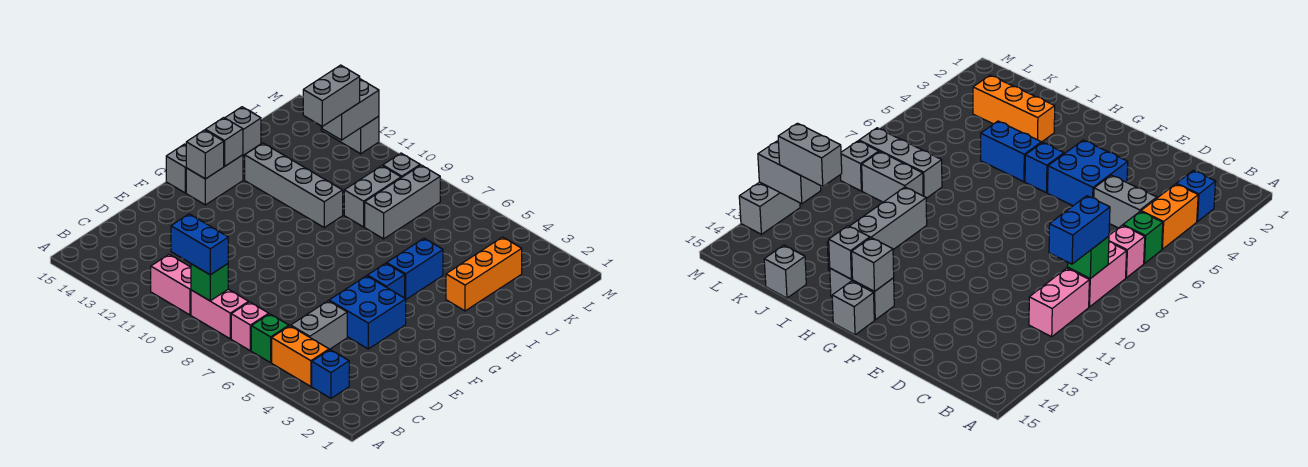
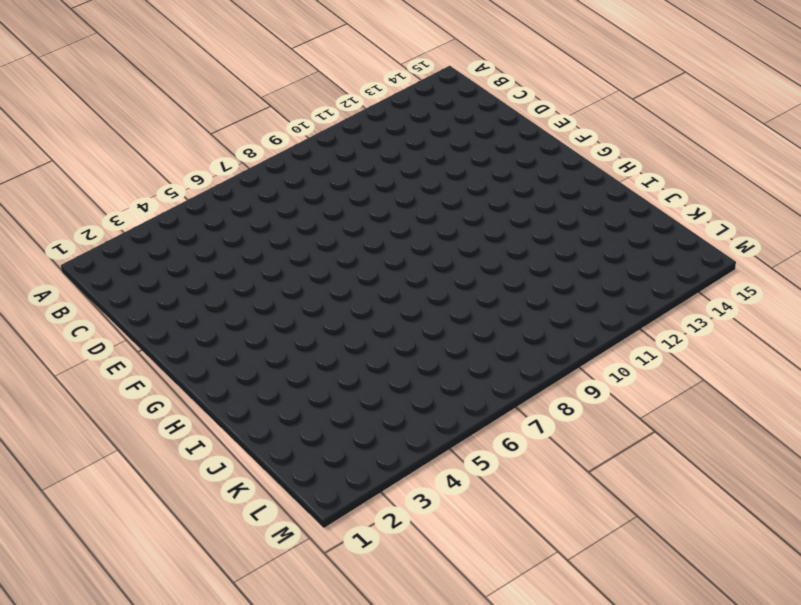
none -> blue 1x1 brick [312,350,349,398]
none -> orange 1x2 brick [272,326,329,386]
none -> green 1x1 brick [251,314,289,363]

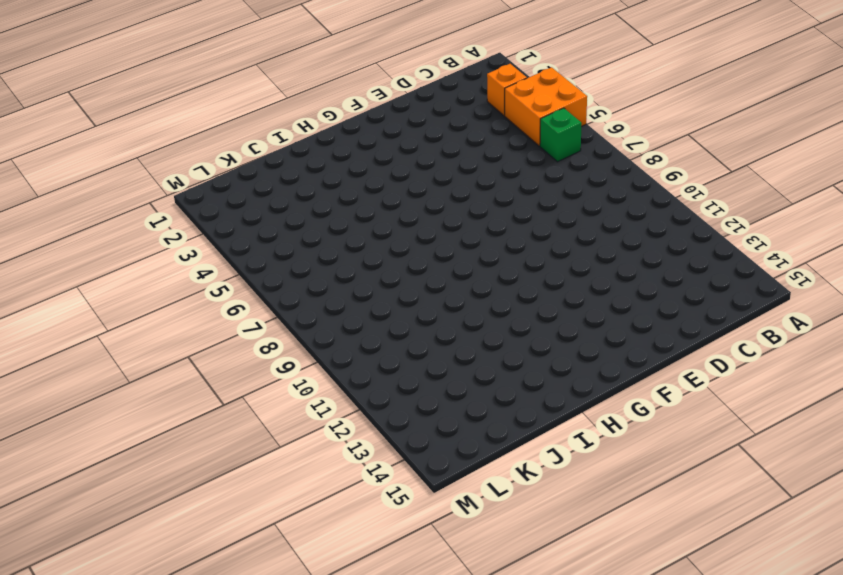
orange 2x2 brick [505,67,587,146] -> orange 1x2 brick [272,326,329,386]
orange 1x1 brick [487,64,527,115] -> blue 1x1 brick [312,350,349,398]
none -> pink 1x1 brick [231,302,269,351]
none -> pink 1x2 brick [191,289,249,339]
none -> pink 1x2 brick [151,254,191,315]

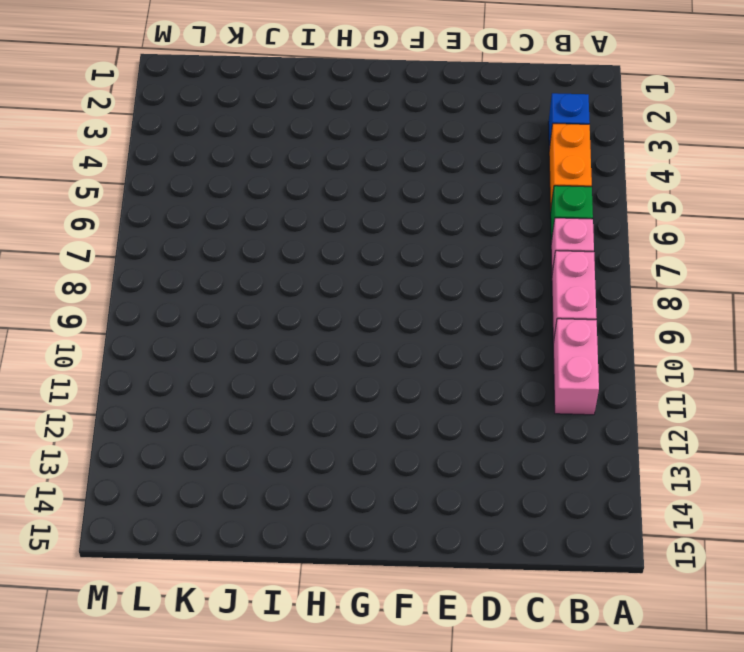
none -> grey 1x2 brick [291,301,347,349]
none -> blue 2x2 brick [329,276,406,349]
none -> blue 1x1 brick [367,263,405,298]

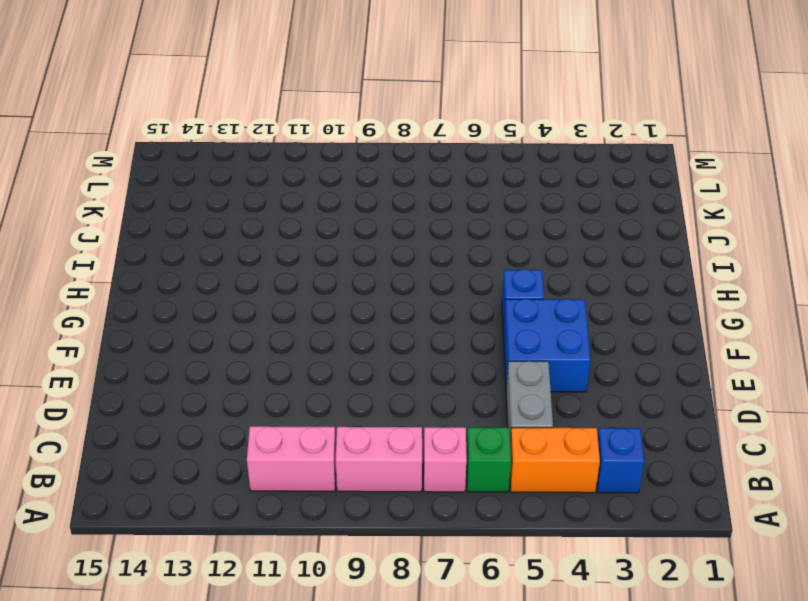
none -> grey 1x2 brick [186,155,243,205]
none -> grey 1x1 brick [166,144,186,193]
none -> blue 1x2 brick [387,238,443,299]

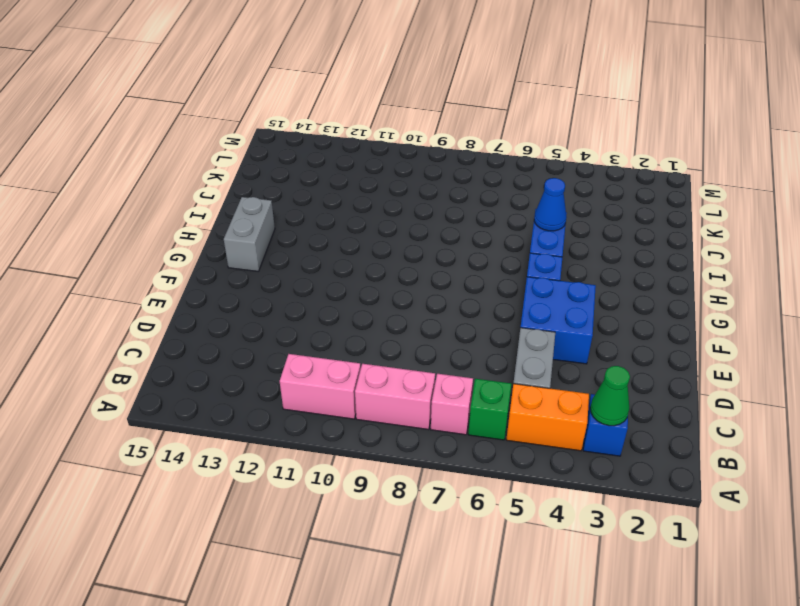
green 1x1 cone [590,366,630,426] -> none
blue 1x1 cone [534,178,566,231] -> none
none -> grey 1x1 brick [166,144,186,193]
none -> orange 1x3 brick [446,237,522,311]
none -> grey 1x4 brick [245,143,343,227]

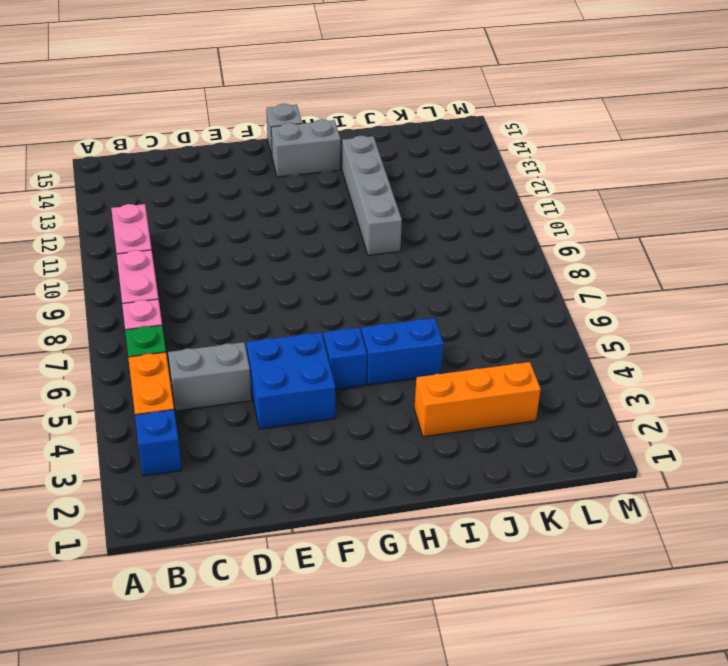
none -> grey 1x3 brick [365,165,440,239]
none -> grey 1x2 brick [344,166,401,227]
none -> grey 1x1 brick [225,107,261,155]

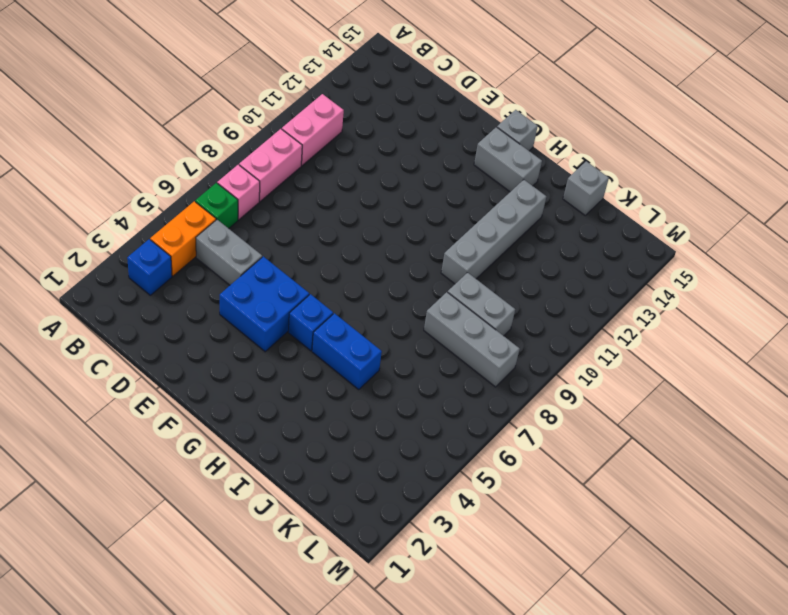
none -> orange 1x3 brick [446,237,522,311]
none -> grey 1x1 brick [383,153,420,178]
none -> grey 1x2 brick [321,116,379,154]

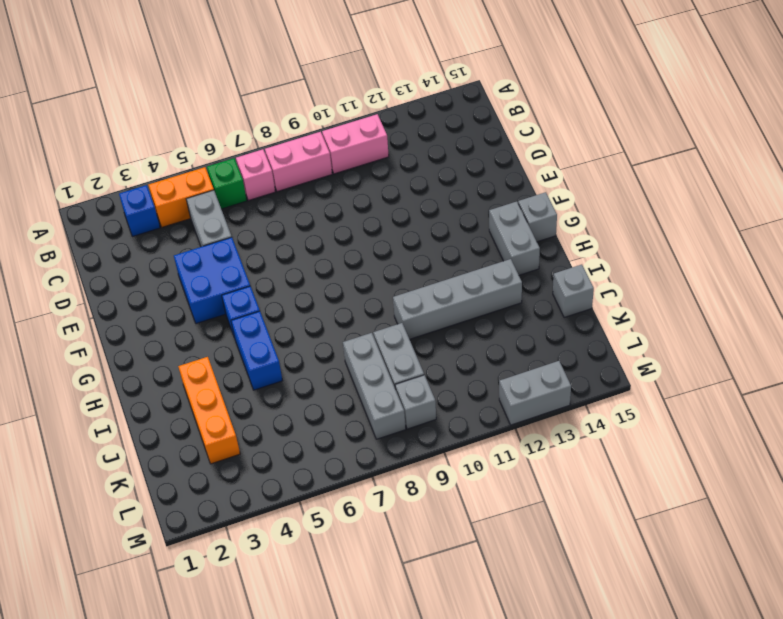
none -> green 1x1 brick [191,264,228,301]
none -> grey 1x1 brick [186,130,224,179]
none -> grey 1x1 brick [205,118,243,166]

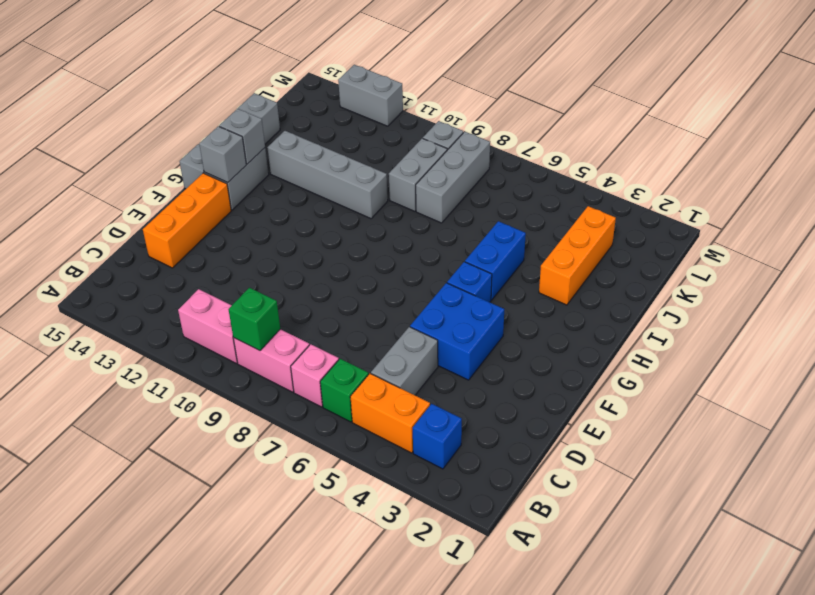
orange 1x3 brick [143,173,231,268] -> none
none -> grey 1x2 brick [322,79,379,140]
none -> blue 1x2 brick [171,214,228,275]
none -> grey 1x2 brick [303,65,360,127]

